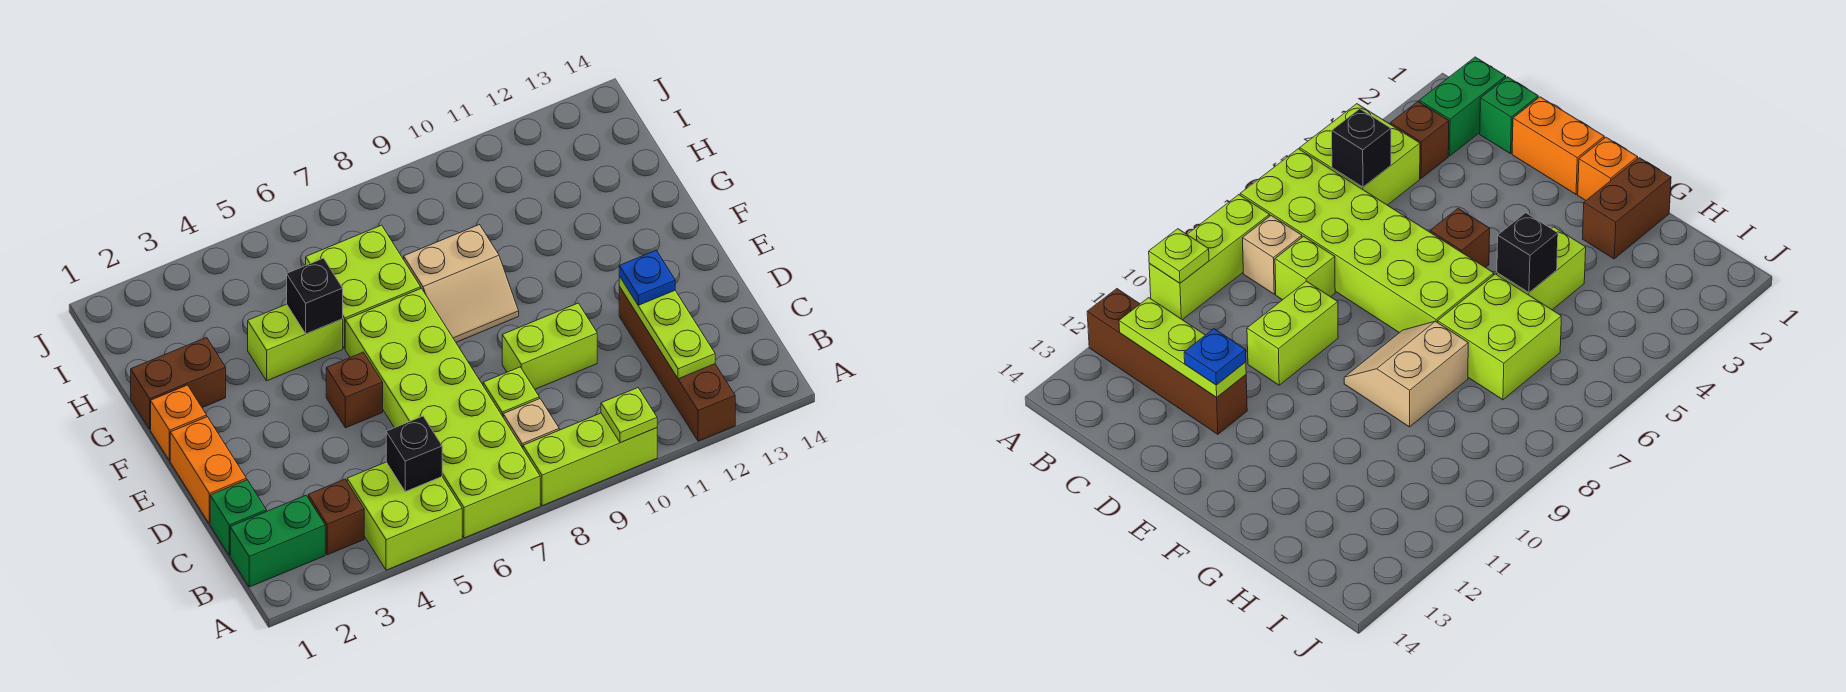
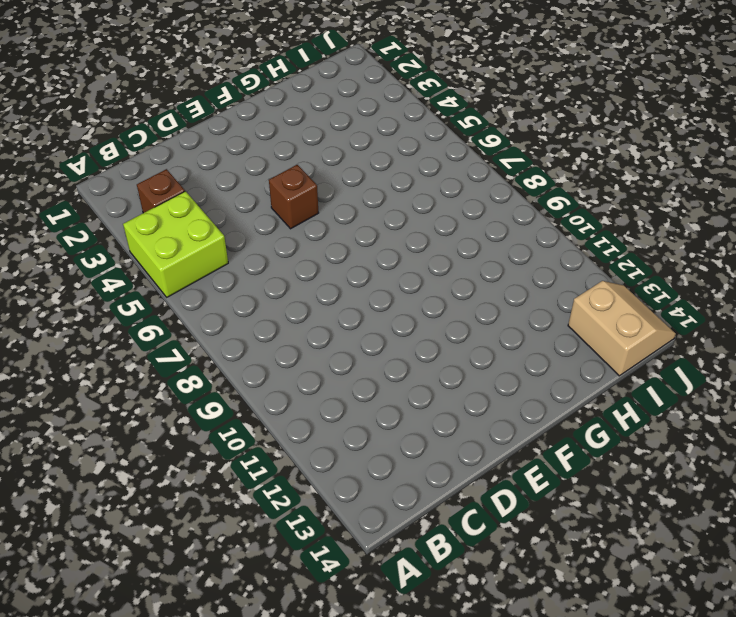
tan 2x2 slope [568,281,676,376] -> tan 2x2 slope turned to [404,225,519,342]
none -> lime 2x6 brick [345,288,540,538]
none -> lime 1x3 brick [523,413,657,506]
none -> brown 1x4 brick [619,287,735,441]

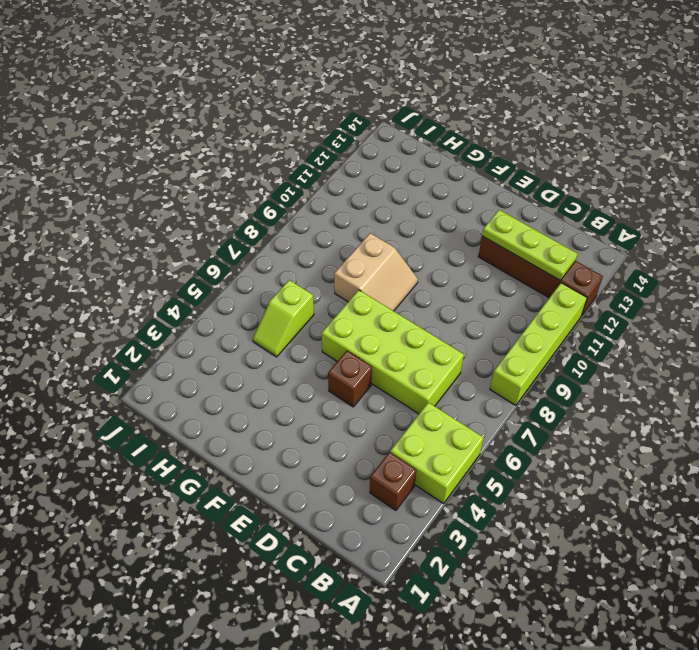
lime 1x4 brick [490,283,587,405] -> lime 1x3 brick [523,413,657,506]
lime 2x4 brick [321,290,464,414] -> lime 2x6 brick [345,288,540,538]
lime 1x2 slope [253,280,314,357] -> lime 2x2 brick [306,225,421,348]
none -> green 1x2 brick [230,495,325,587]
none -> tan 1x1 brick [503,399,559,448]
none -> green 1x1 brick [210,480,266,555]

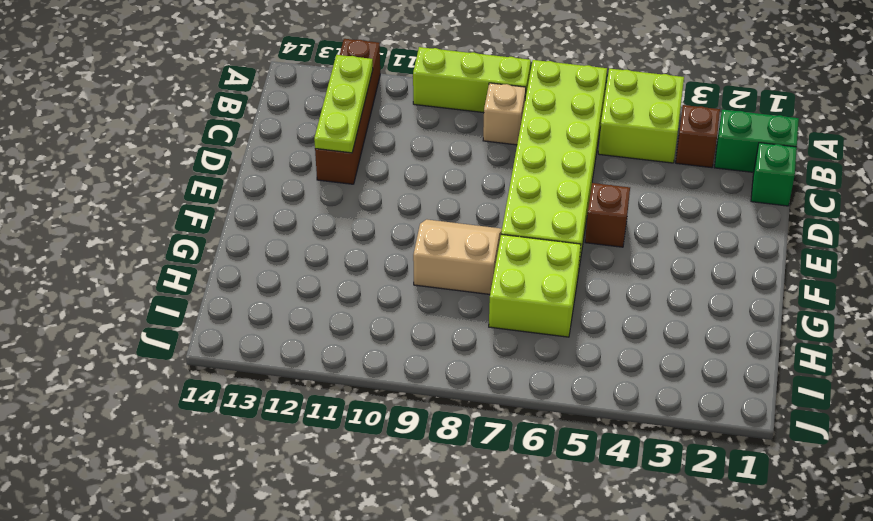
none -> lime 1x1 brick [483,367,539,416]
none -> orange 1x2 brick [170,417,246,524]
none -> lime 1x2 brick [502,303,597,389]

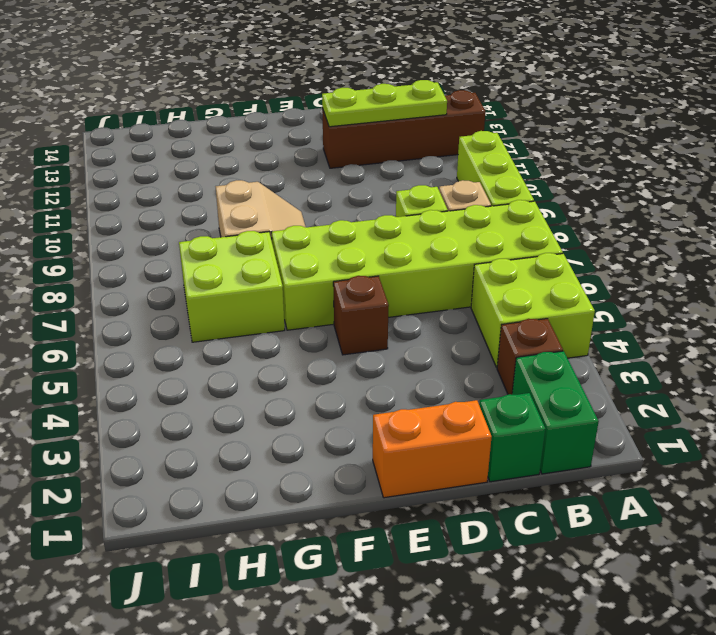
none -> lime 1x2 brick [502,303,597,389]
none -> orange 1x1 brick [151,385,207,461]
none -> brown 1x2 brick [131,338,226,429]

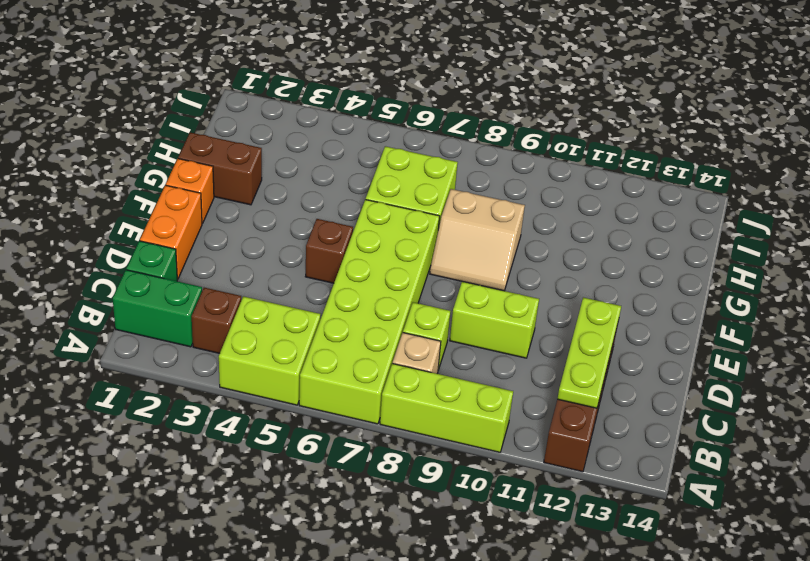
none -> lime 1x2 brick [248,304,343,381]
none -> lime 1x1 plate [601,388,657,443]
none -> black 1x1 brick [386,416,442,492]

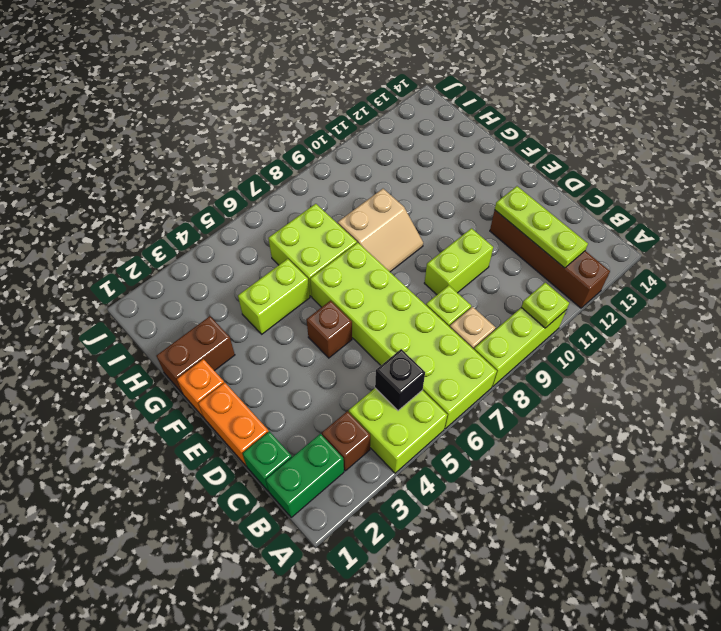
none -> black 1x1 brick [287,258,343,334]
none -> blue 1x1 plate [619,250,675,305]

